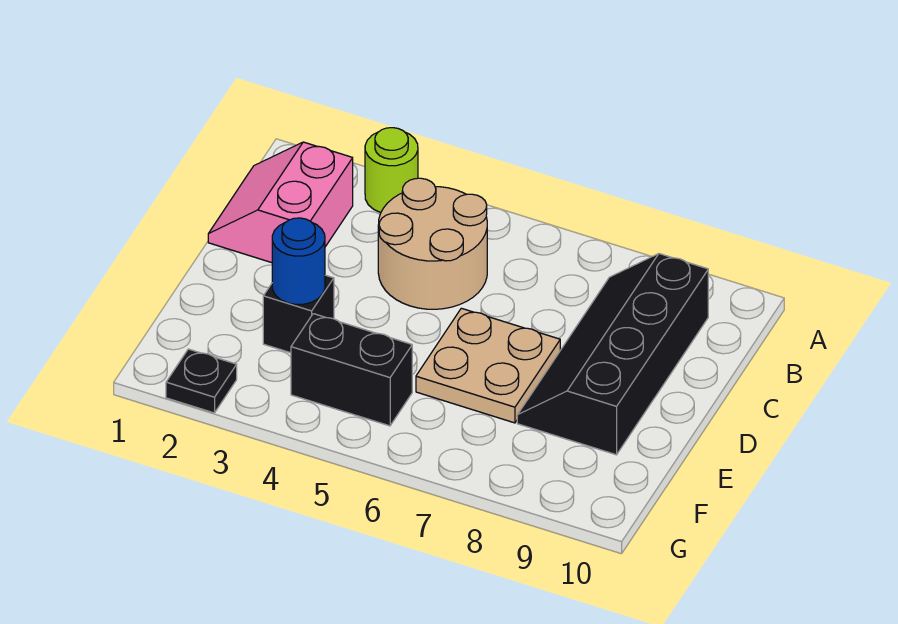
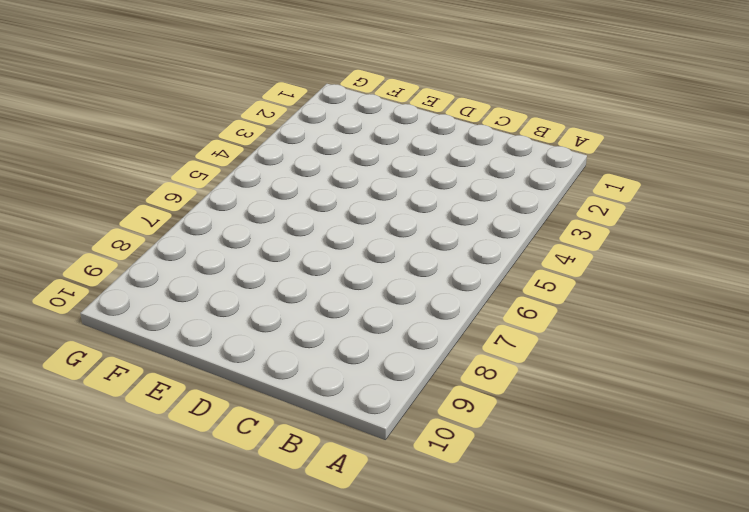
none -> lime 1x1 round brick [365,128,418,213]
none -> pink 2x2 slope [208,142,353,263]

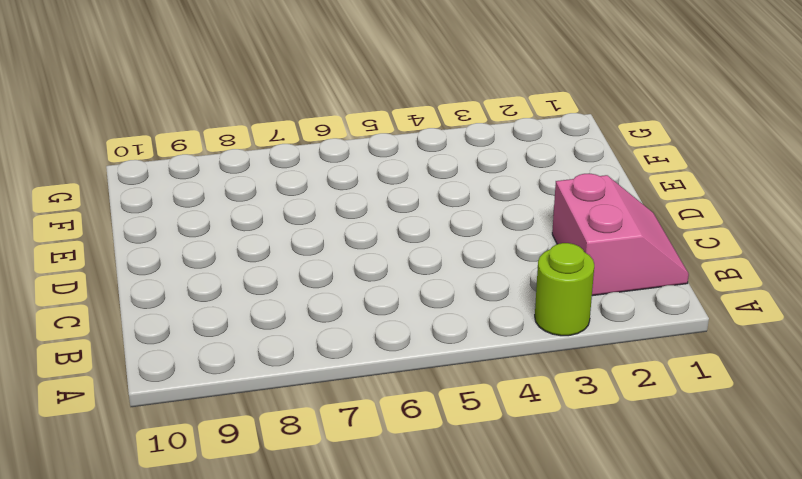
none -> tan 2x2 round brick [378,178,487,309]
none -> black 2x4 slope [517,254,708,455]

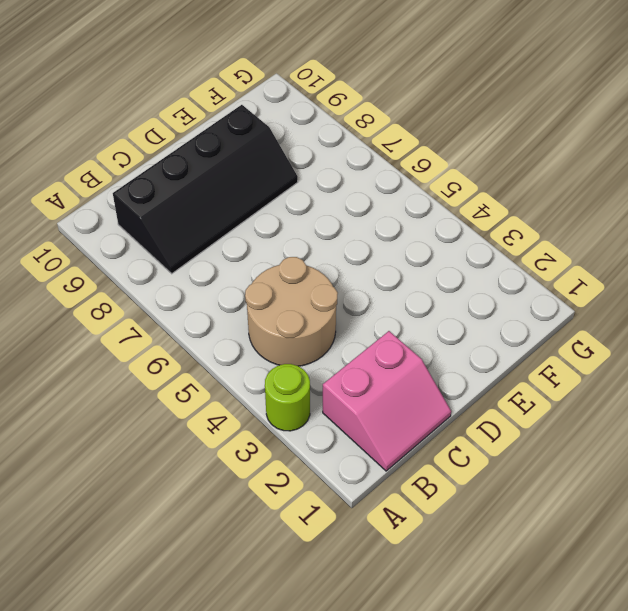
none -> tan 2x2 plate [416,308,560,423]
none -> black 1x1 brick [263,275,334,353]

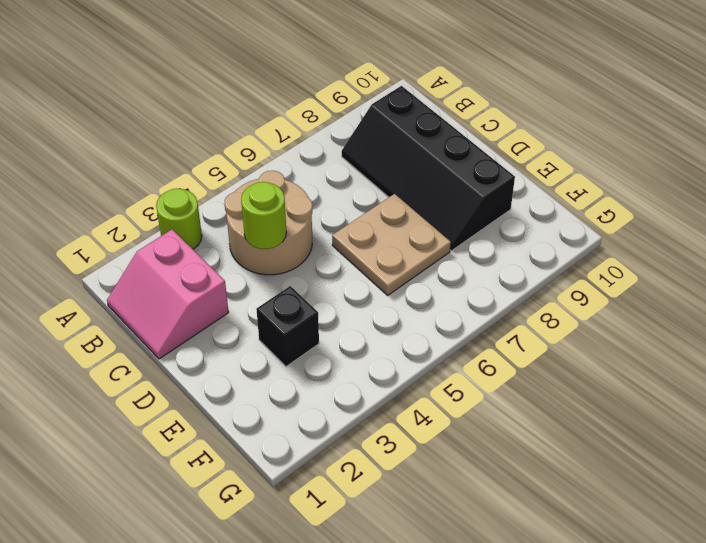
lime 1x1 round brick [241,182,286,249] -> none
none -> black 1x2 brick [291,314,412,426]
none -> black 1x1 plate [166,349,237,413]

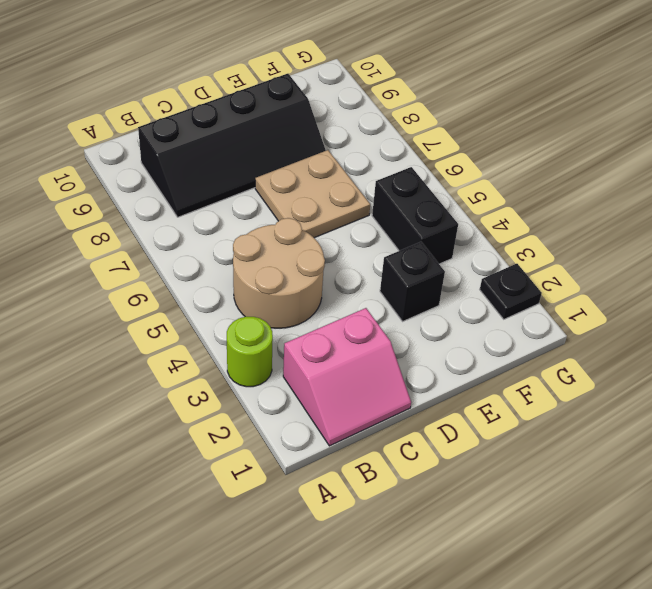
none -> blue 1x1 round brick [272,218,325,304]

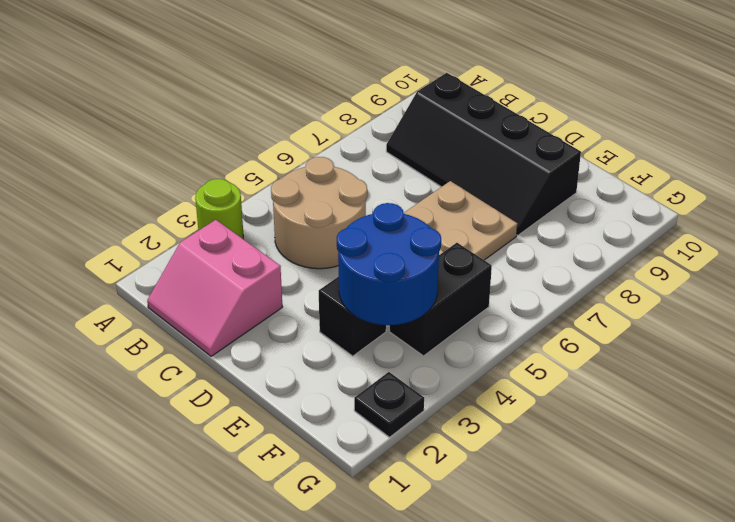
blue 2x2 round brick [337,203,441,325] -> blue 1x1 round brick [272,218,325,304]

